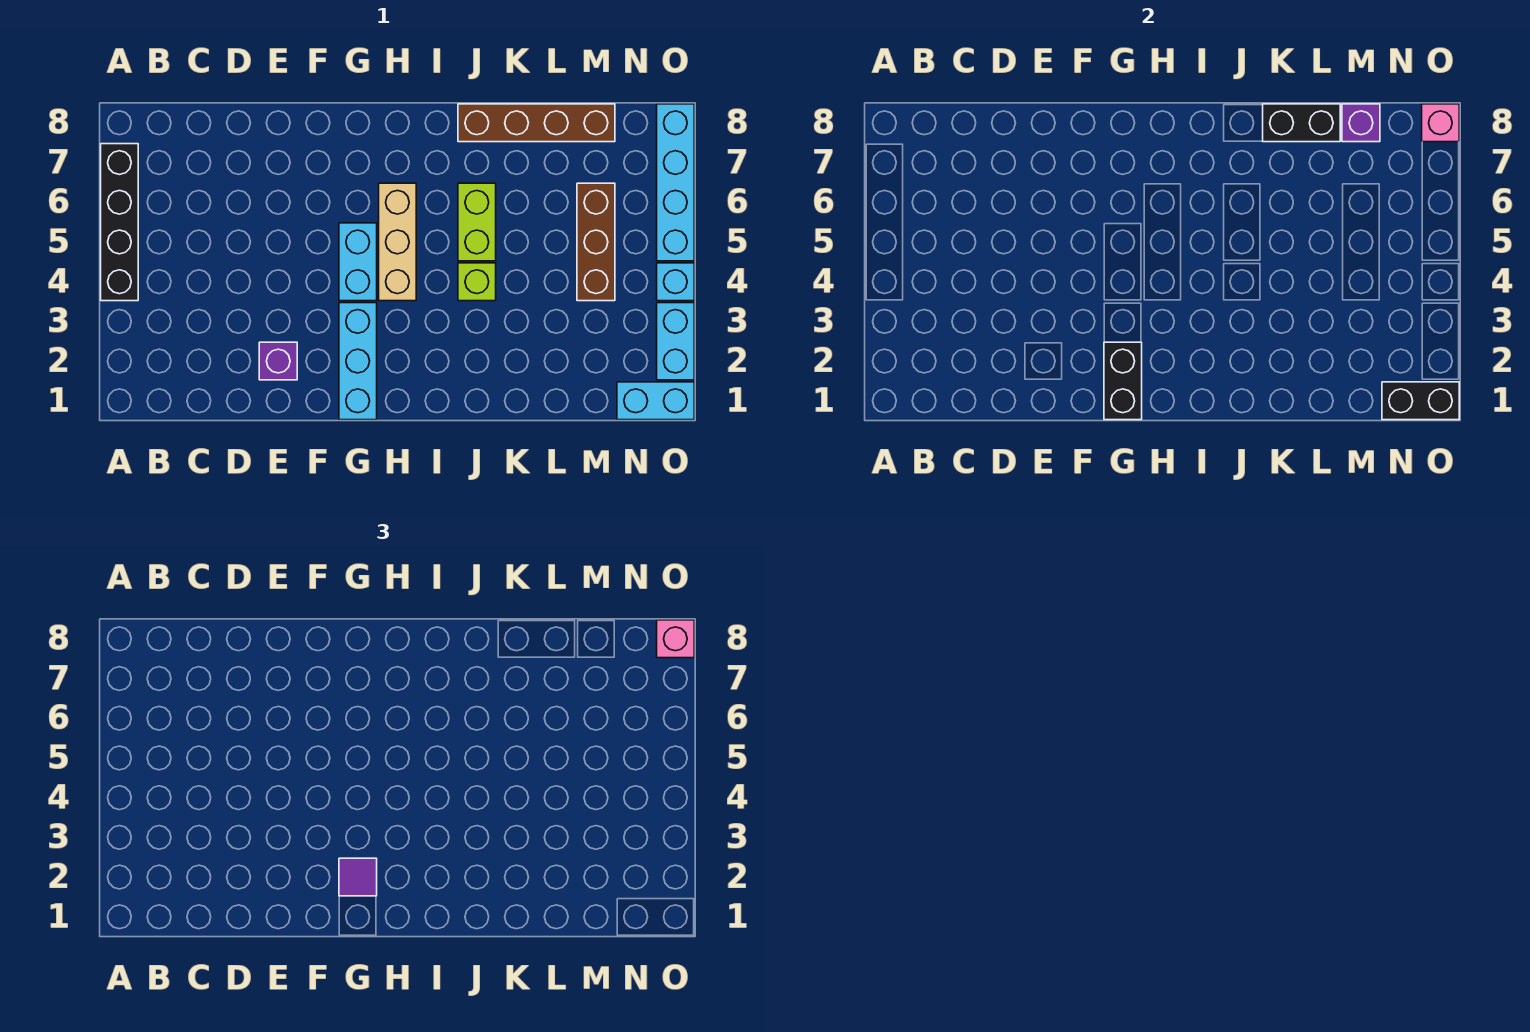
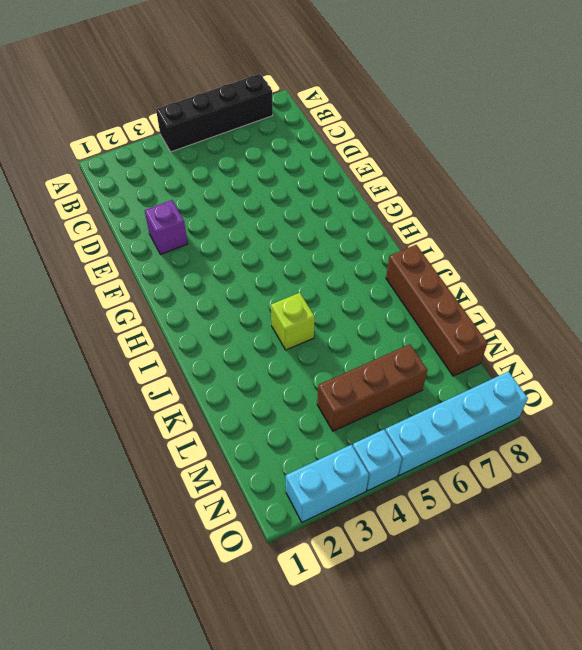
none -> cyan 1x3 brick [339,303,377,420]
none -> cyan 1x2 brick [339,223,377,301]
none -> tan 1x3 brick [379,183,416,301]

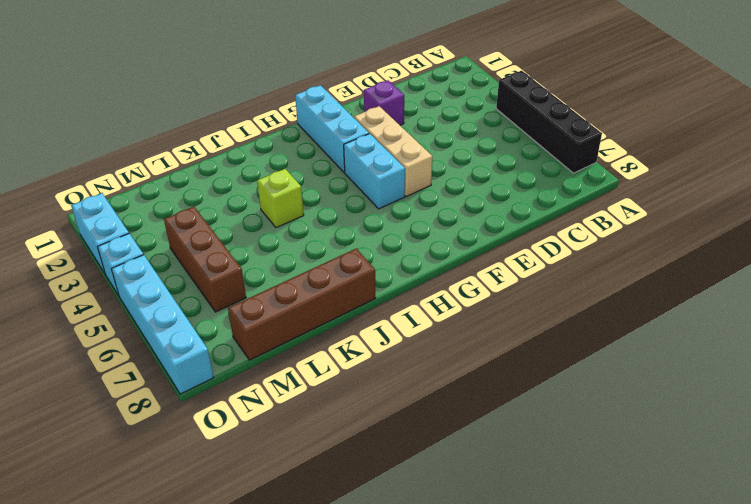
tan 1x3 brick [354,106,432,196] -> tan 1x3 brick moved to [379,183,416,301]
none -> lime 1x2 brick [458,183,496,261]
none -> cyan 1x2 brick [617,382,694,420]
none -> black 1x2 brick [1104,342,1142,420]

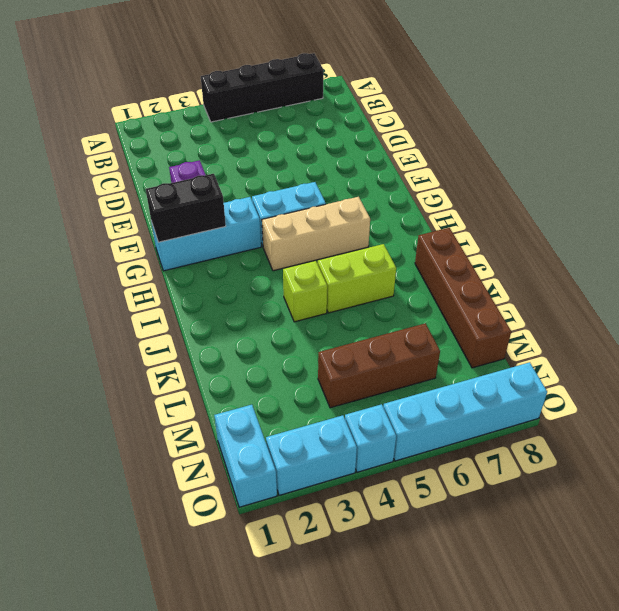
none -> black 1x2 brick [1263,104,1340,142]
none -> purple 1x1 brick [1342,104,1380,142]
none -> black 1x2 brick [1382,382,1459,420]

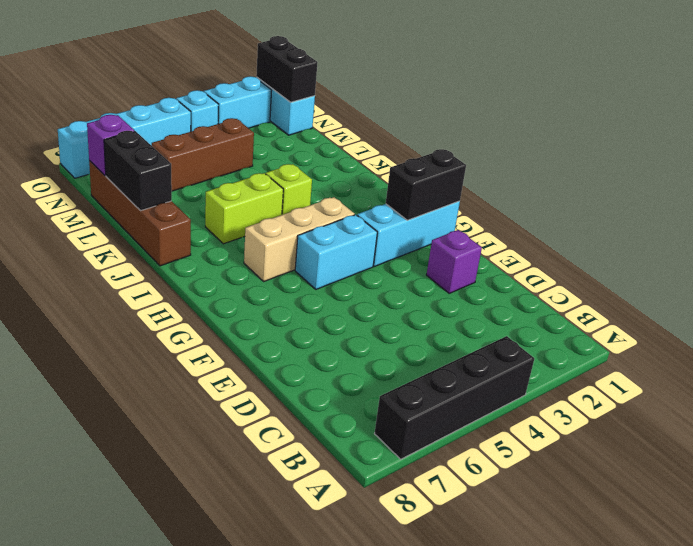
none -> pink 1x1 brick [1422,104,1459,142]
none -> purple 1x1 tile [339,858,377,896]
none -> pink 1x1 brick [657,620,694,658]

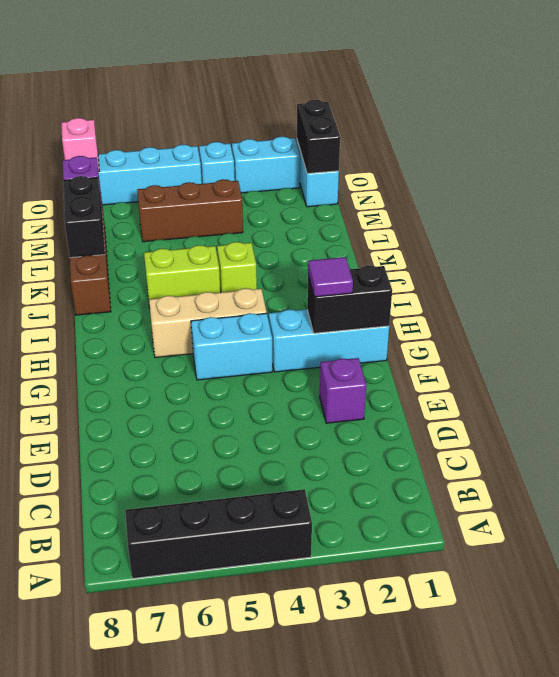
none -> pink 1x1 brick [657,620,694,658]

